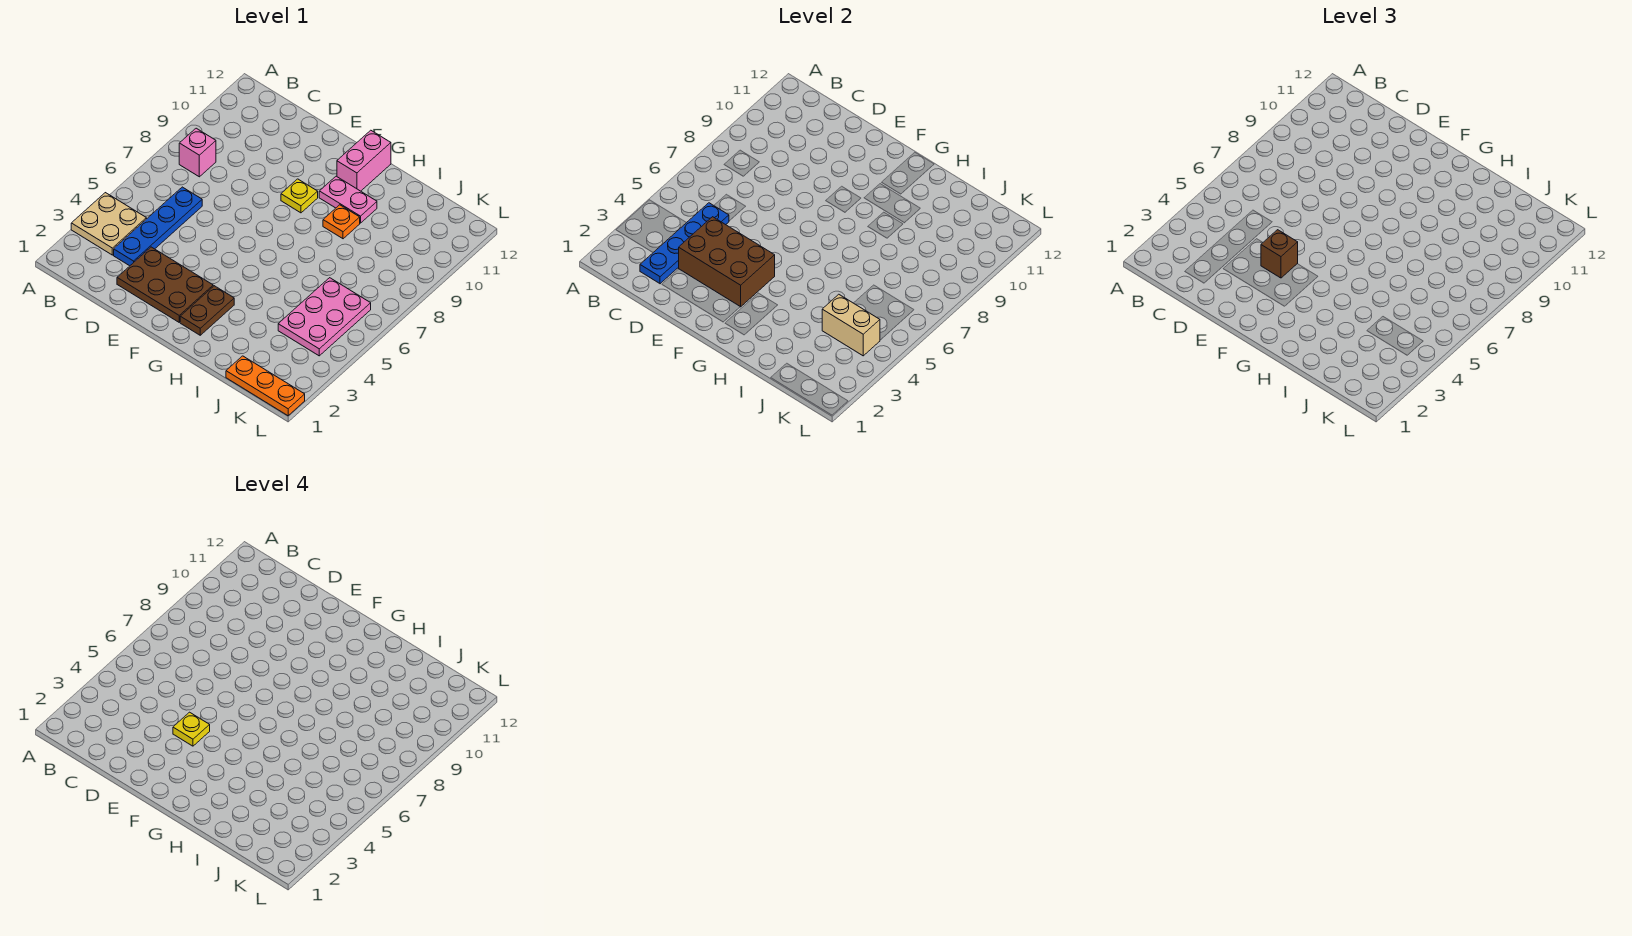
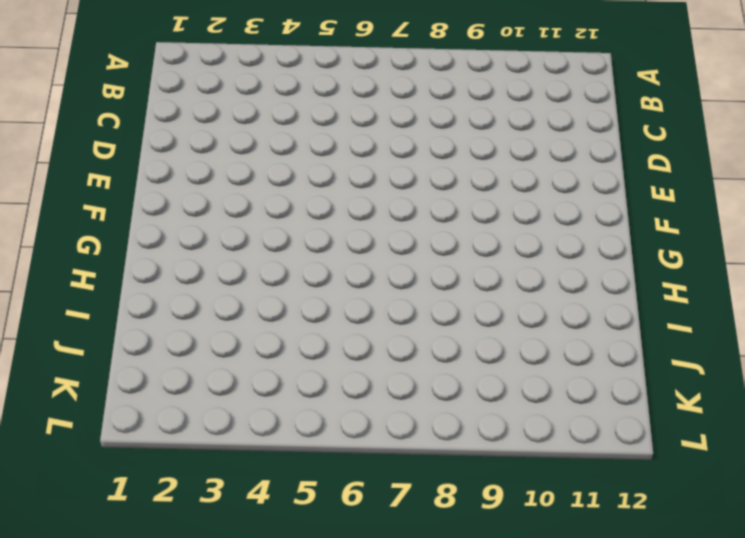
none -> tan 2x2 plate [71,193,146,255]
none -> pink 1x1 brick [179,128,216,177]
none -> blue 1x4 plate [114,187,202,266]

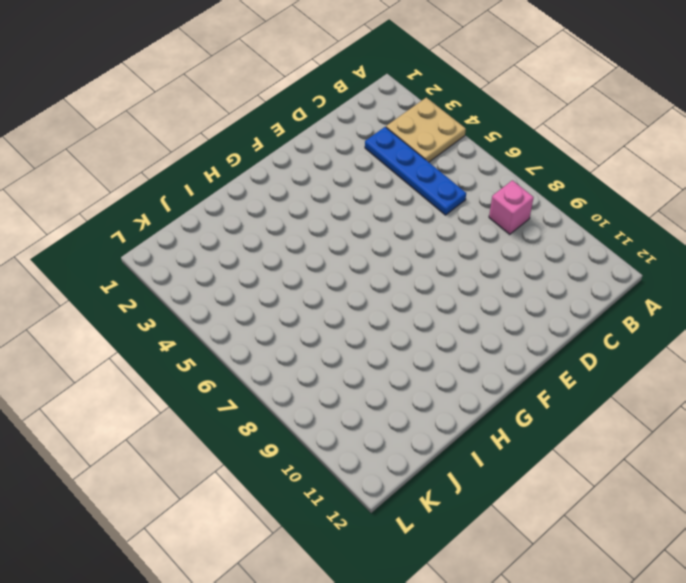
none -> brown 2x3 plate [117,247,213,322]
none -> yellow 1x1 plate [281,179,318,213]
none -> brown 1x2 plate [180,286,234,335]

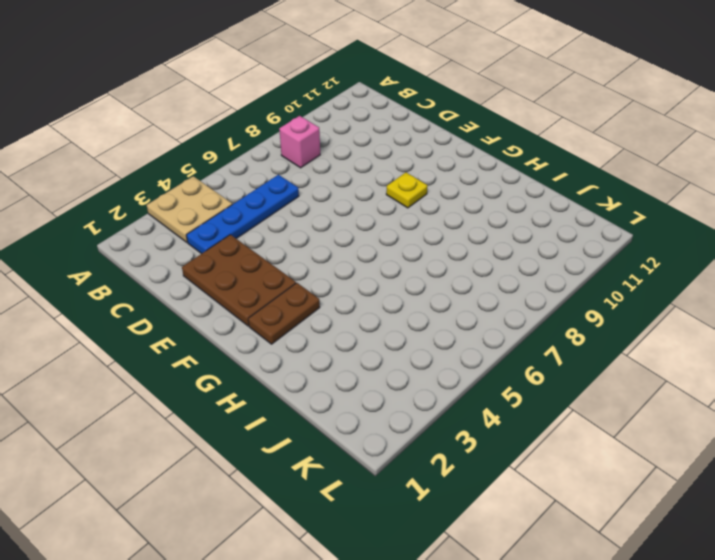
none -> pink 1x2 plate [319,176,377,223]
none -> pink 1x2 brick [337,130,391,191]
none -> orange 1x1 plate [323,205,360,239]

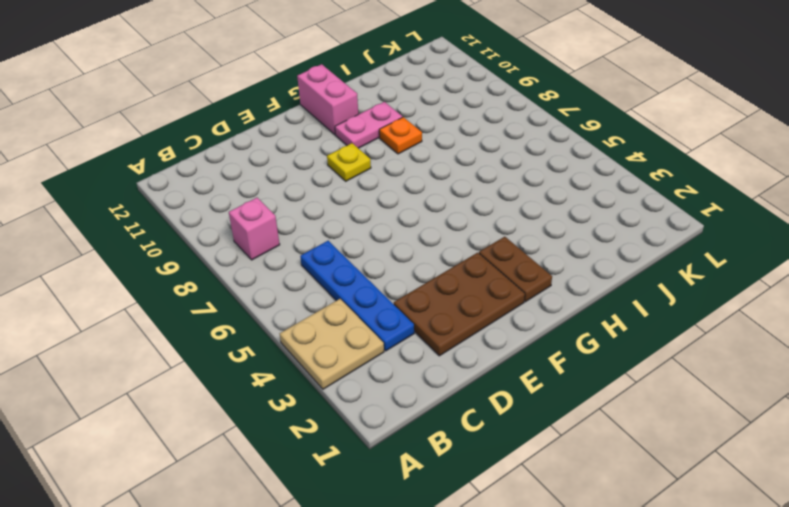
none -> orange 1x3 plate [226,356,305,416]
none -> pink 2x3 plate [278,278,371,356]
none -> blue 1x4 plate [640,203,729,284]

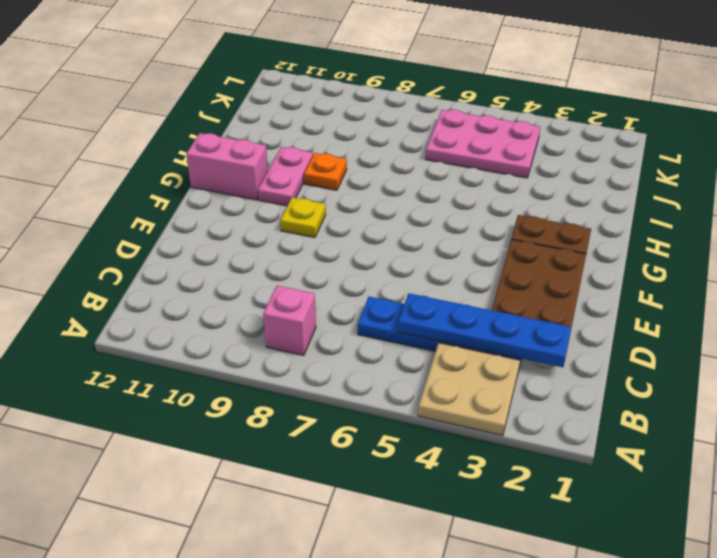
none -> orange 1x3 plate [226,356,305,416]
none -> brown 2x3 brick [679,217,775,307]
none -> tan 1x2 brick [822,294,880,356]

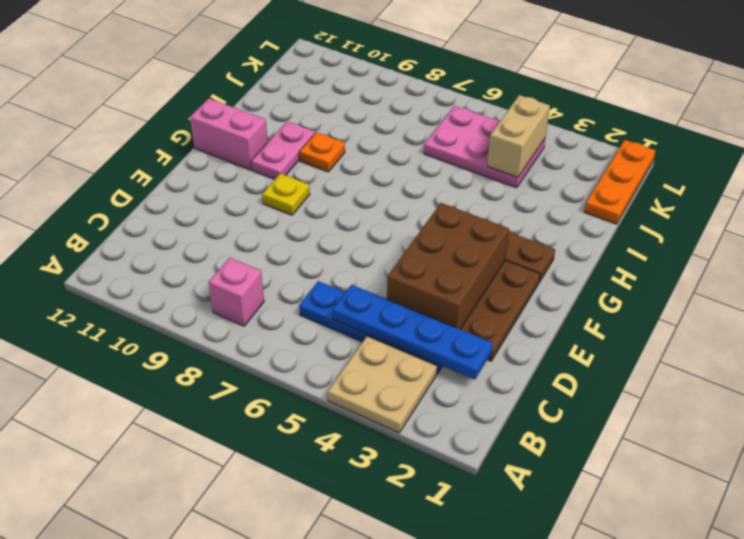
none -> brown 1x1 brick [1261,230,1298,278]
none -> yellow 1x1 plate [173,712,210,746]

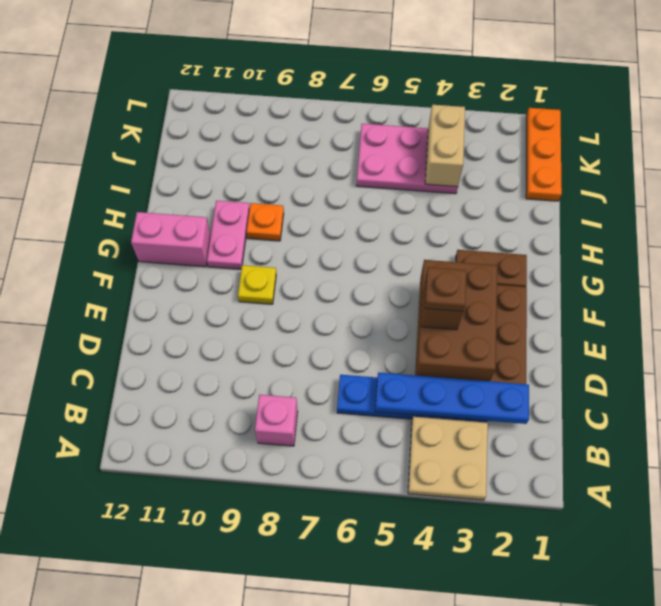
brown 1x1 plate [425,267,466,311] -> yellow 1x1 plate [173,712,210,746]

